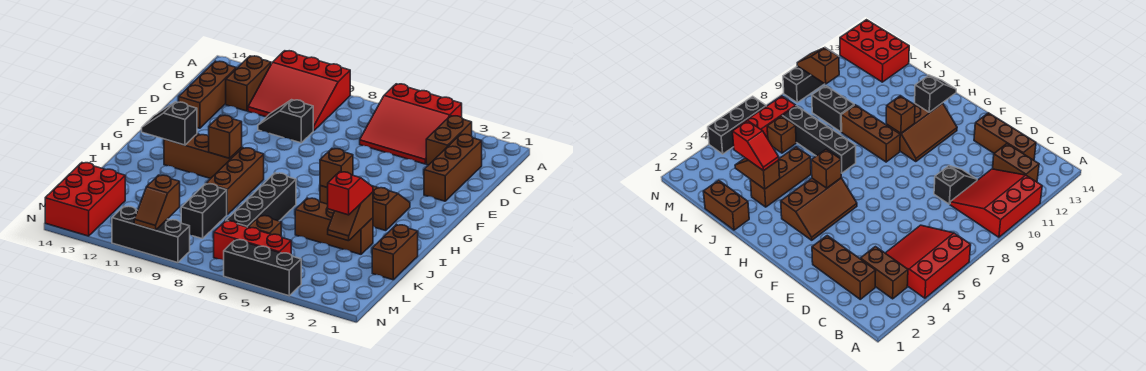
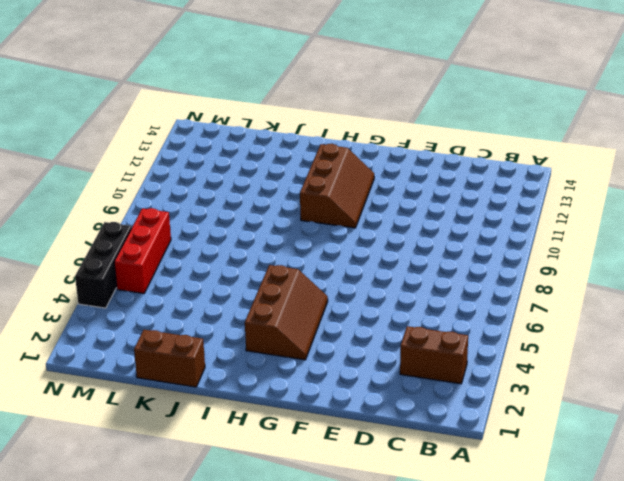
none -> red 3x3 slope [360,84,462,164]
none -> red 3x3 slope [248,51,350,131]
none -> brown 1x2 brick [226,56,271,111]

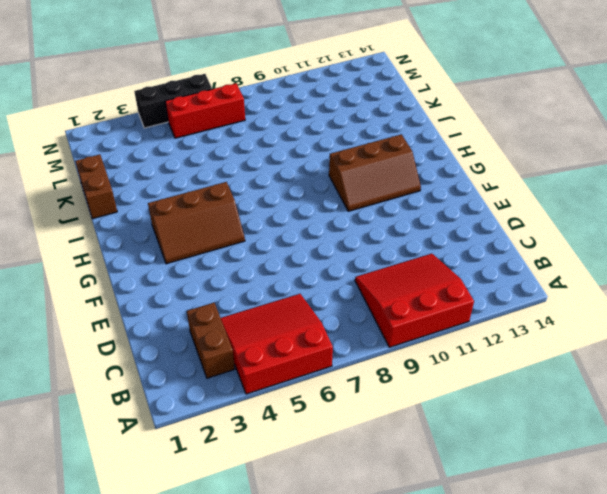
none -> brown 1x2 brick [226,56,271,111]
none -> brown 1x3 brick [424,134,482,201]
none -> brown 1x3 brick [179,61,236,128]

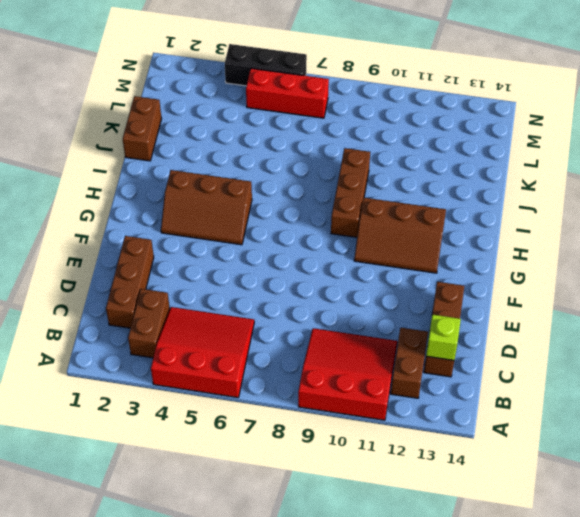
lime 1x1 brick [426,314,461,360] -> none
none -> black 1x2 slope [258,100,314,143]
none -> black 1x4 brick [226,173,296,227]
none -> brown 1x3 brick [295,198,373,254]

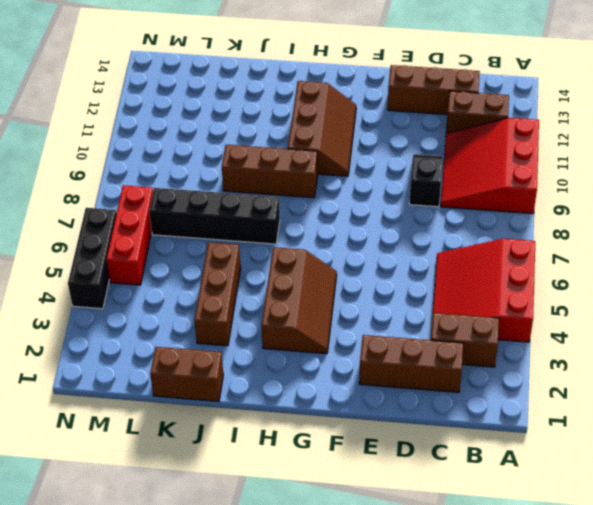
none -> black 1x2 brick [181,184,227,239]
none -> brown 1x1 brick [248,216,281,236]
none -> red 2x3 brick [45,163,125,236]

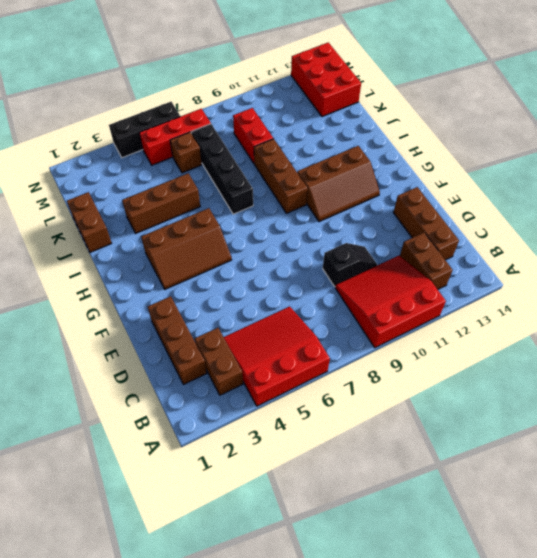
red 1x2 brick [233,108,273,163] -> black 1x2 brick [181,184,227,239]
none -> black 1x3 brick [112,206,190,263]
none -> brown 1x1 brick [320,149,353,188]
none -> brown 1x1 brick [209,115,242,158]

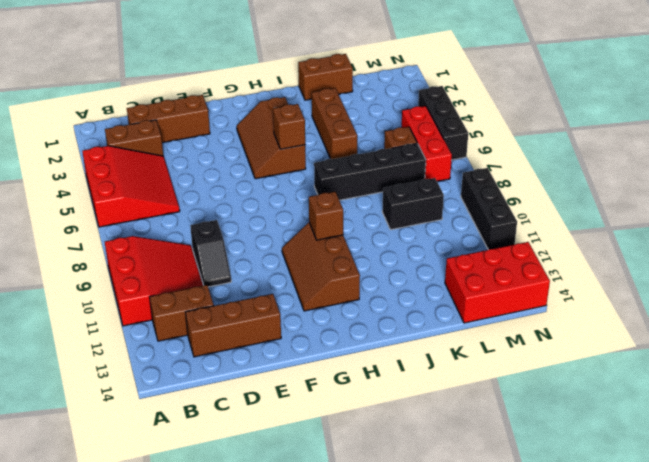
none -> brown 1x3 brick [206,148,264,214]
none -> black 1x2 slope [142,102,197,145]
none -> brown 1x2 slope [328,192,373,241]

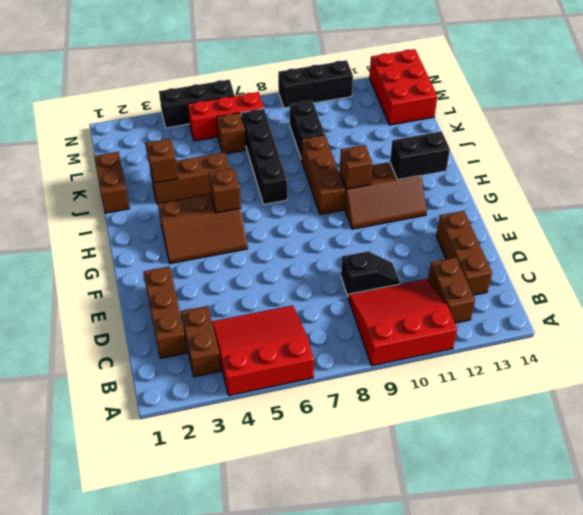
black 1x2 brick [390,131,450,180] -> black 1x2 slope [142,102,197,145]
none -> brown 1x2 slope [134,175,180,230]
none -> red 1x2 slope [328,172,373,215]

